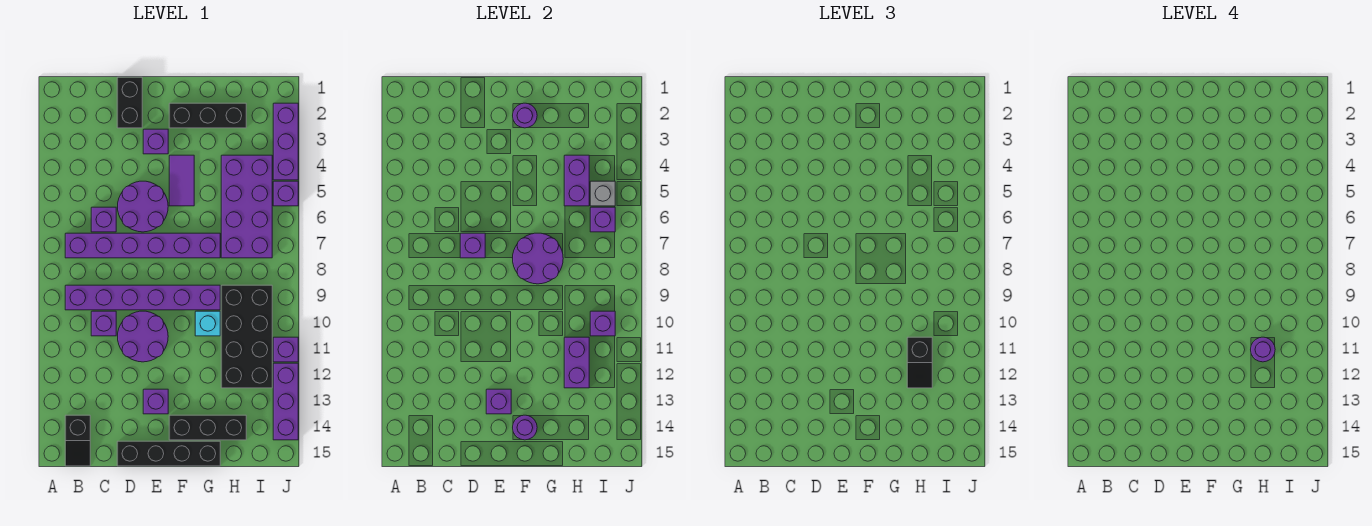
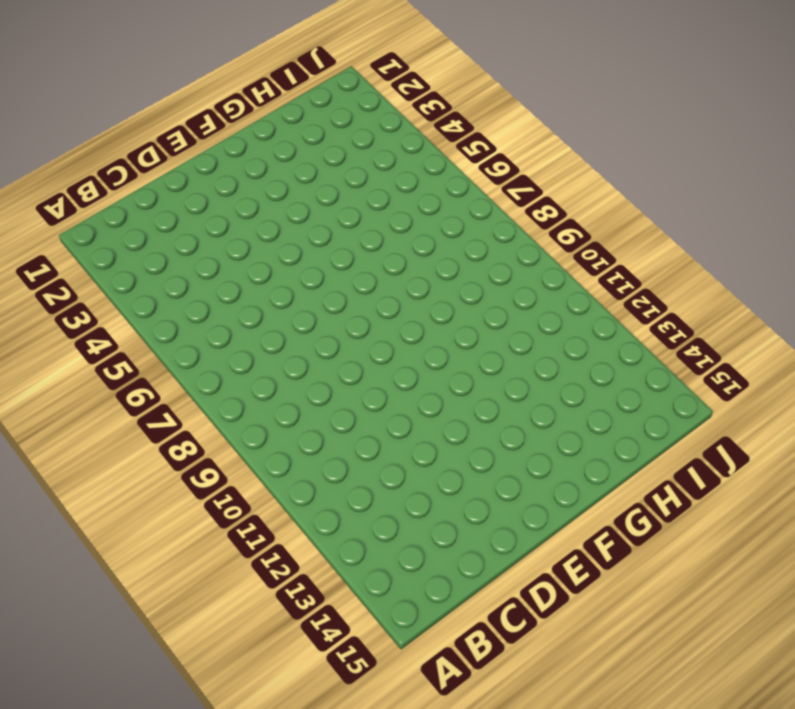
none -> purple 1x6 brick [65,233,220,258]
none -> purple 1x6 brick [65,285,220,310]
none -> black 1x2 slope [65,415,90,466]
none -> purple 1x1 brick [91,207,116,232]

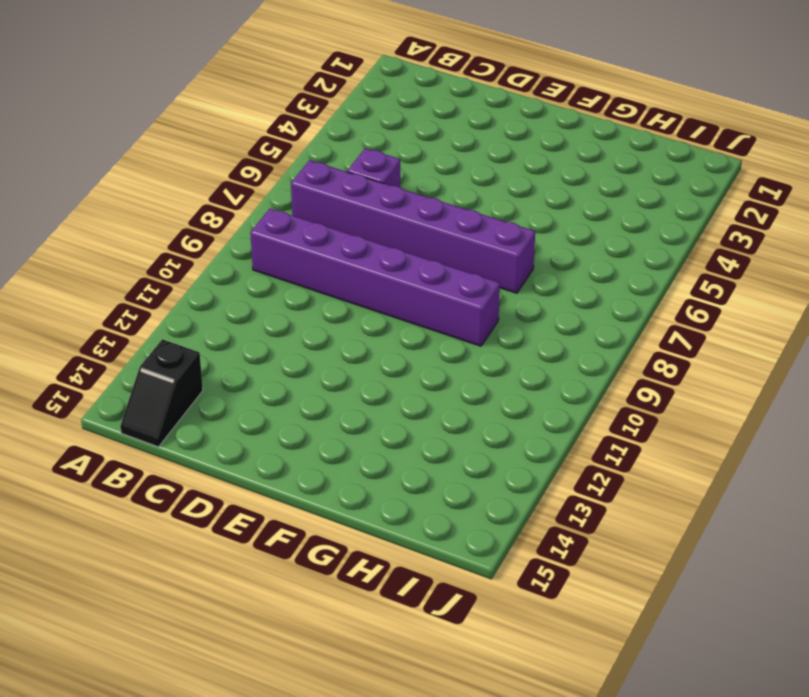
none -> purple 1x1 brick [91,311,116,336]
none -> black 1x2 brick [117,77,142,128]
none -> purple 2x2 round brick [118,181,168,232]
none -> purple 2x2 round brick [118,311,168,362]

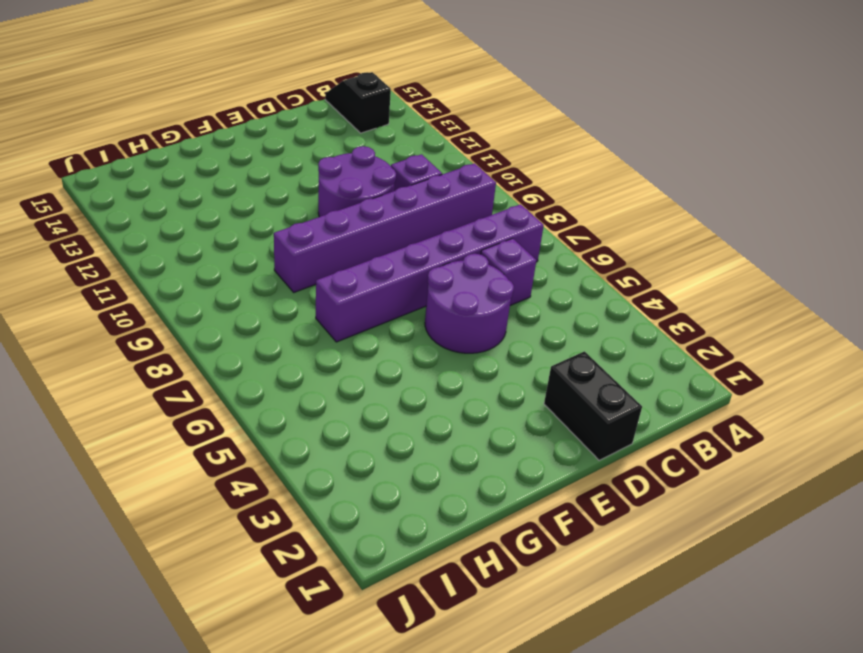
none -> black 1x4 brick [117,441,220,466]
none -> purple 1x1 brick [143,129,168,154]
none -> purple 1x1 brick [143,389,168,414]
none -> black 1x3 brick [169,103,246,128]

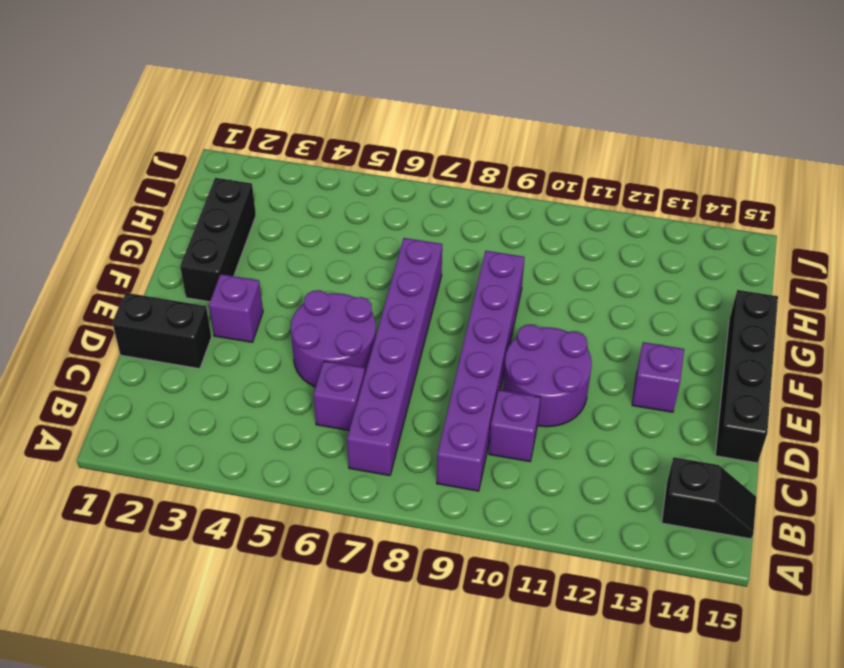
none -> purple 1x2 tile [169,155,194,206]
none -> black 1x3 brick [169,415,246,440]
none -> cyan 1x1 brick [195,311,220,336]
none -> purple 2x4 brick [221,155,272,258]

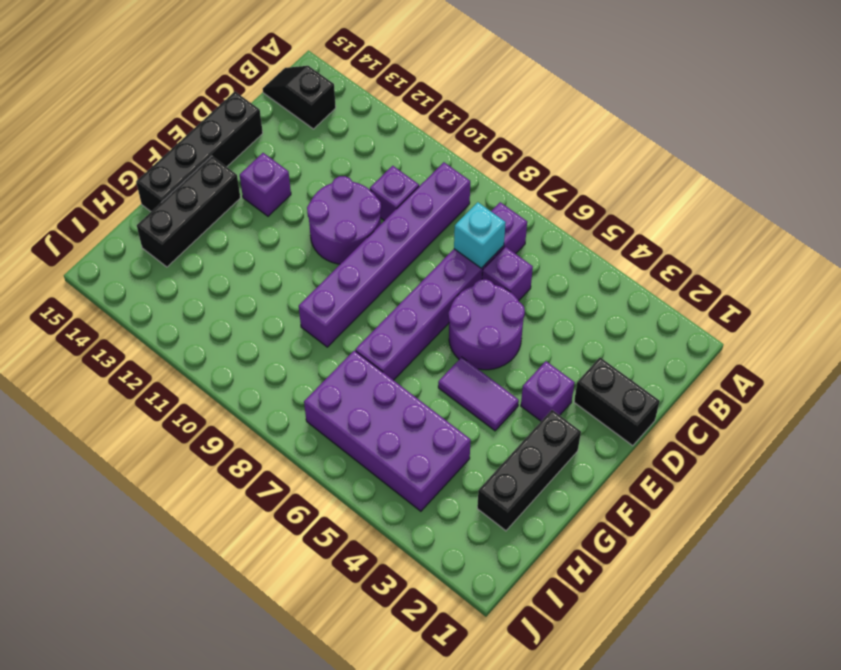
cyan 1x1 brick [454,202,506,268] -> cyan 1x1 brick moved to [195,311,220,336]
none -> black 2x4 brick [221,285,272,388]
none -> purple 1x3 brick [273,103,298,180]
none -> purple 1x1 brick [273,181,298,206]
none -> purple 1x1 brick [273,337,298,362]

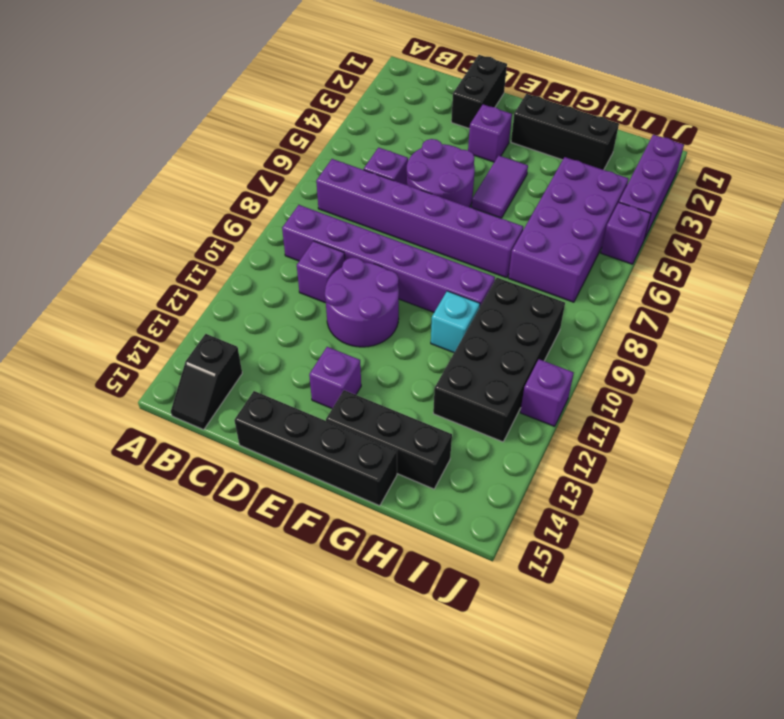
none -> purple 1x3 brick [273,363,298,440]
none -> purple 1x1 brick [460,233,485,258]
none -> purple 1x1 brick [486,389,511,414]
none -> purple 1x1 round brick [513,103,537,128]

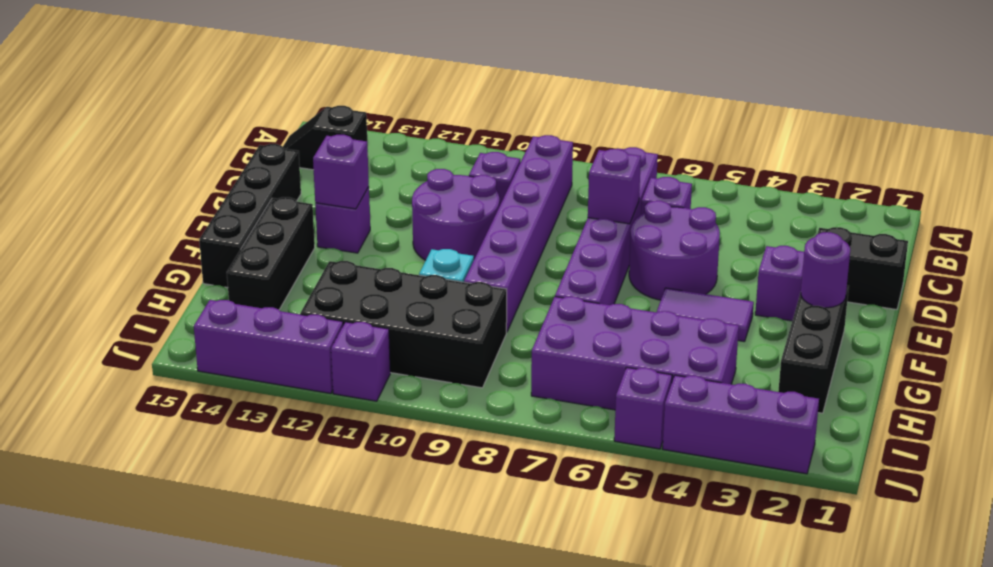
none -> purple 2x2 round brick [513,233,563,284]
none -> purple 1x1 round brick [513,415,537,440]
none -> purple 1x2 brick [564,155,589,206]
none -> purple 1x2 brick [564,337,589,388]

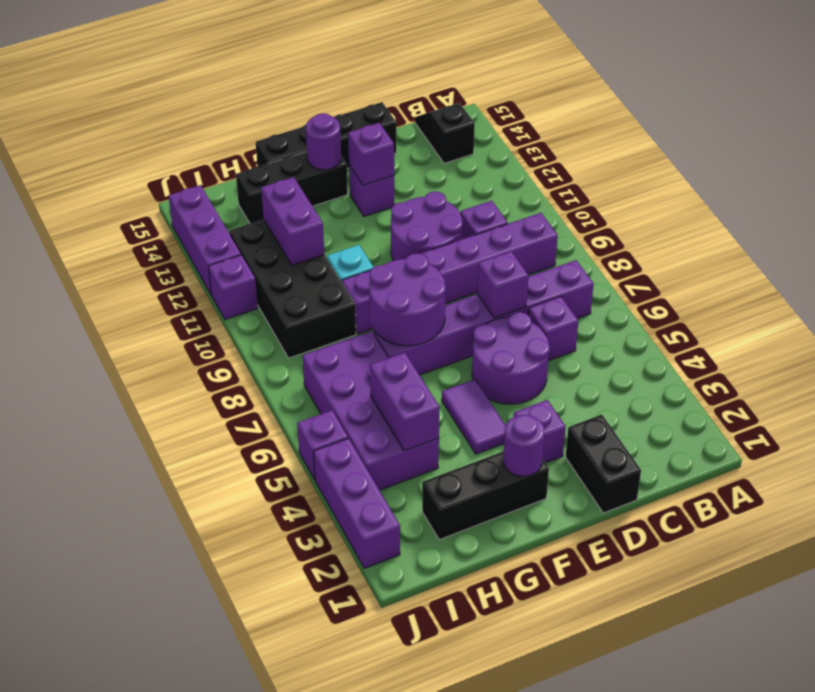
none -> grey 1x1 brick [590,181,615,206]
none -> purple 1x1 brick [590,207,615,232]
none -> purple 1x1 brick [590,311,615,336]
none -> black 1x2 slope [907,337,932,388]

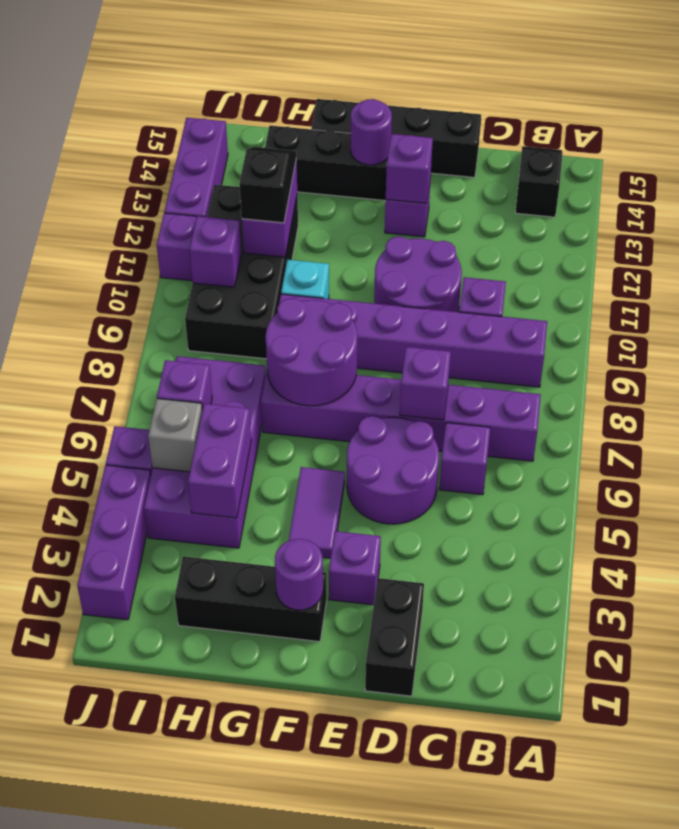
none -> purple 1x1 round brick [1251,337,1275,362]

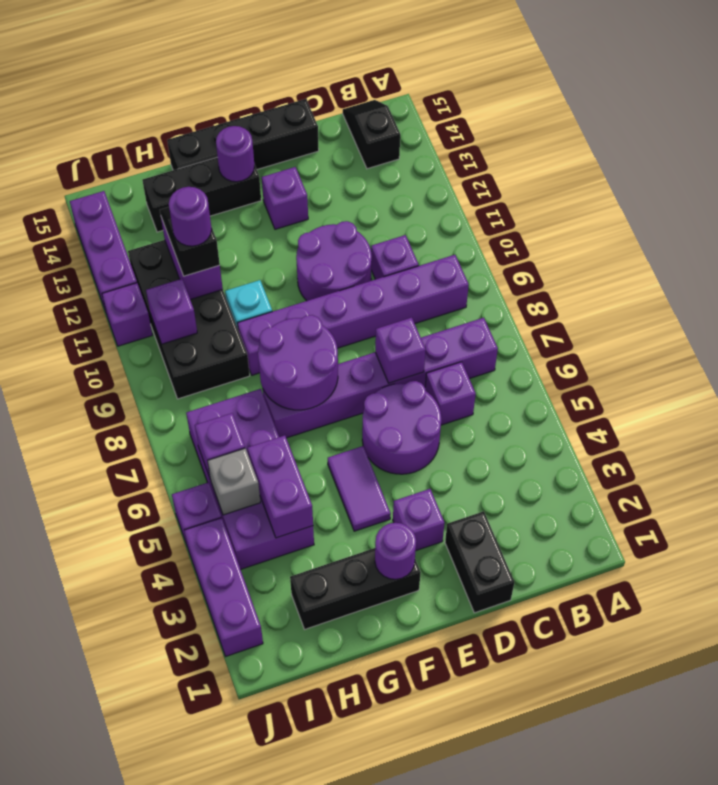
none -> purple 1x1 brick [486,389,511,414]

